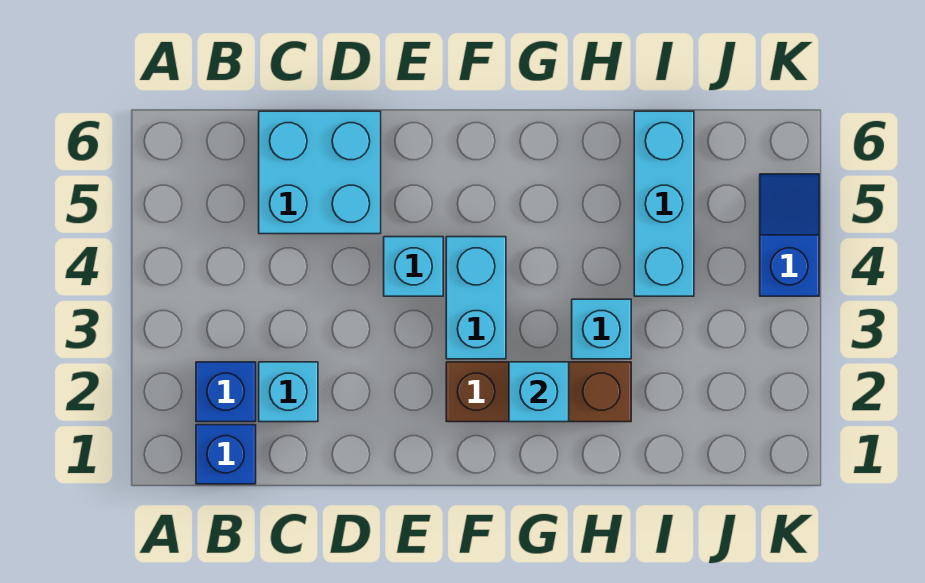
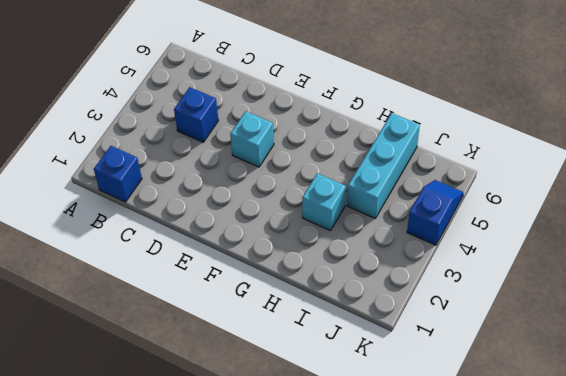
blue 1x1 brick [174,87,218,142] -> blue 1x1 brick moved to [196,362,256,422]
none -> cyan 1x1 brick [259,362,318,422]
none -> cyan 2x2 brick [259,111,381,234]

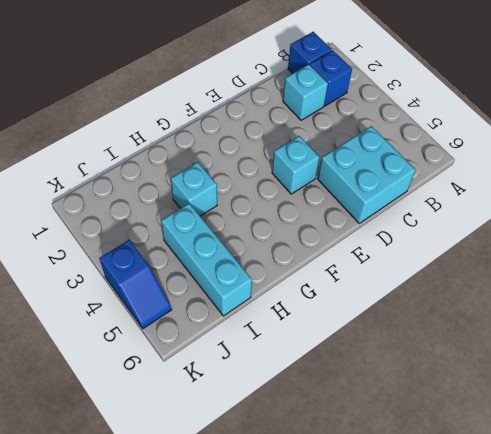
none -> brown 1x3 brick [446,362,631,422]
none -> cyan 1x2 brick [446,237,506,359]

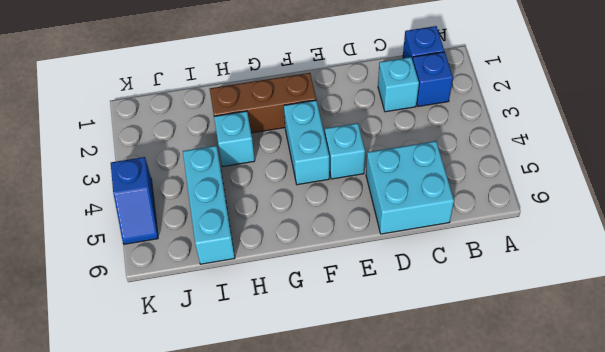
none -> cyan 1x1 brick [509,362,569,422]

